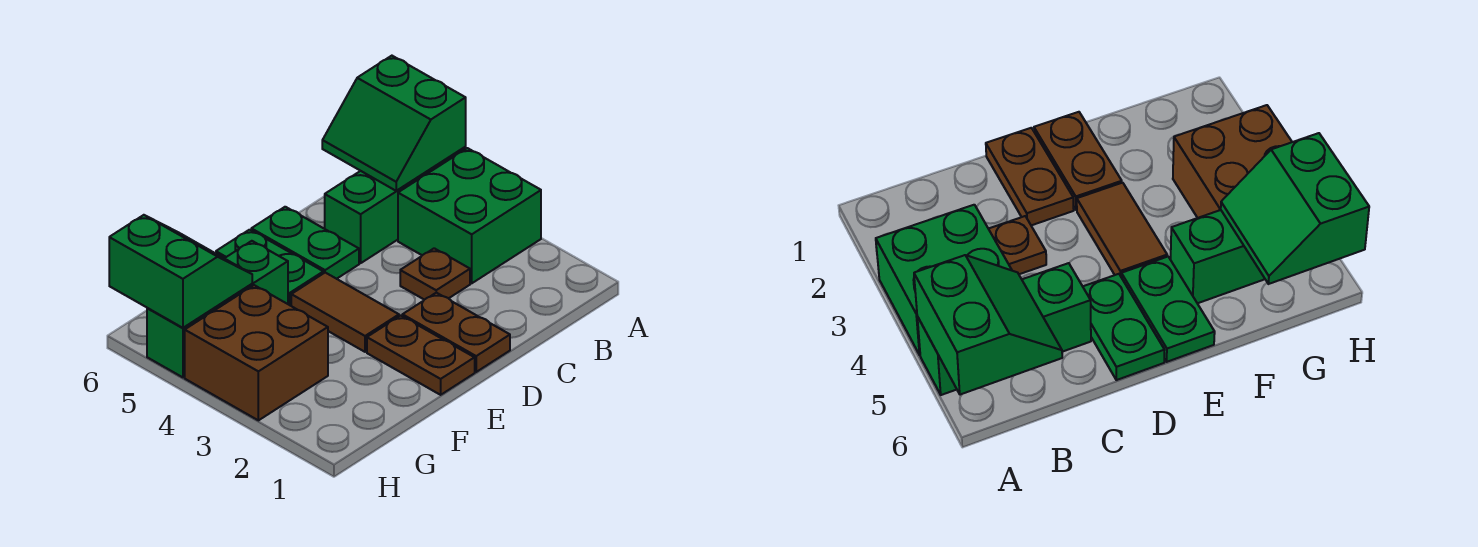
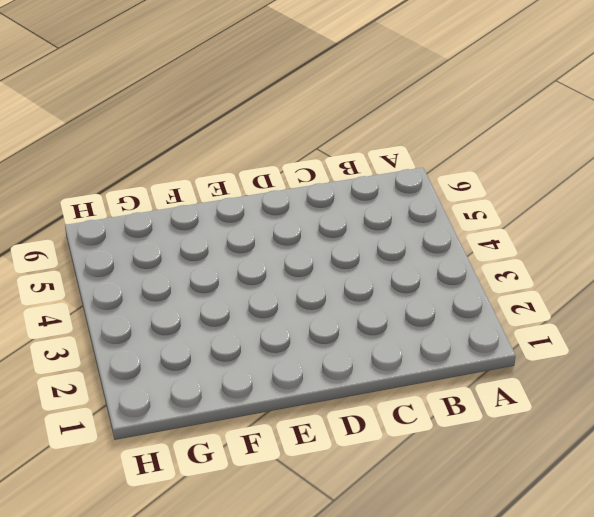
none -> green 2x2 brick [398,148,541,283]
none -> green 1x3 brick [325,147,466,263]
none -> brown 1x1 plate [400,248,470,300]

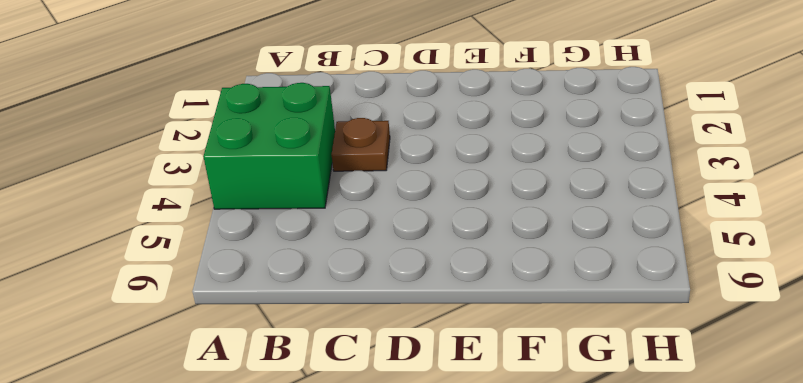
none -> green 1x3 brick [325,147,466,263]
none -> brown 1x2 plate [402,293,510,372]
none -> green 1x2 plate [251,207,359,279]

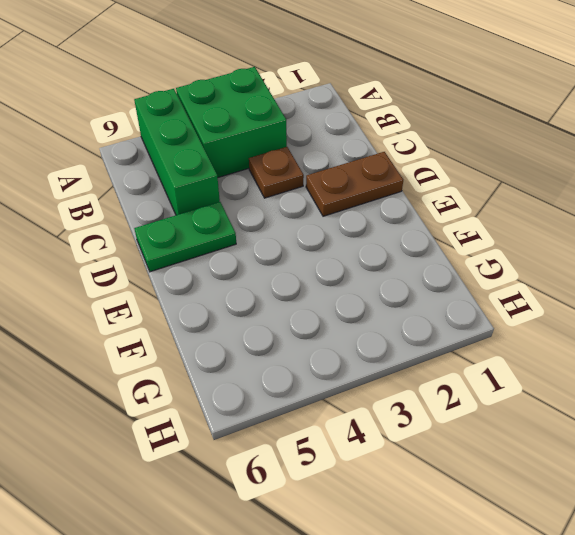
none -> brown 1x2 plate [367,316,475,395]
none -> brown 1x2 tile [291,273,399,352]
none -> green 1x2 plate [216,230,323,306]

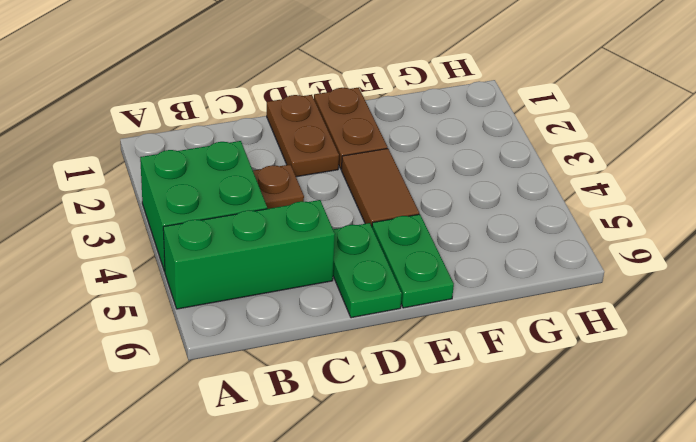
none -> green 1x3 brick [147,241,288,377]
none -> brown 2x2 brick [185,285,328,420]
none -> green 2x2 slope [322,56,466,191]

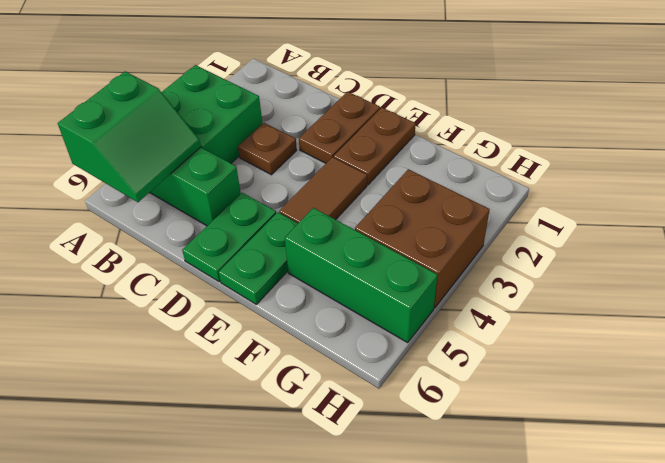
none -> green 2x2 slope [109,215,252,328]

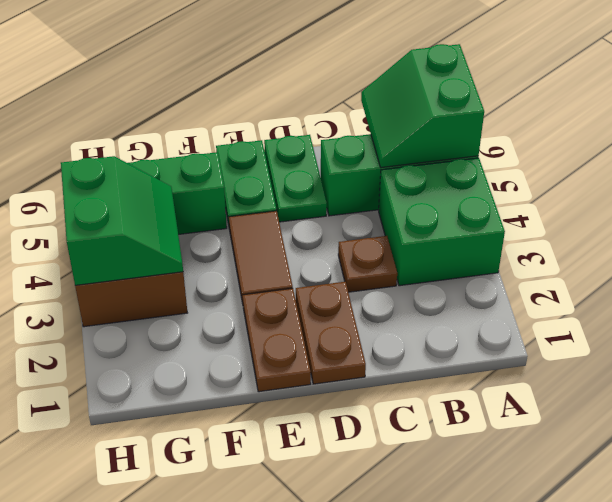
green 2x2 slope [61,156,183,285] -> green 2x2 slope moved to [109,215,252,328]

